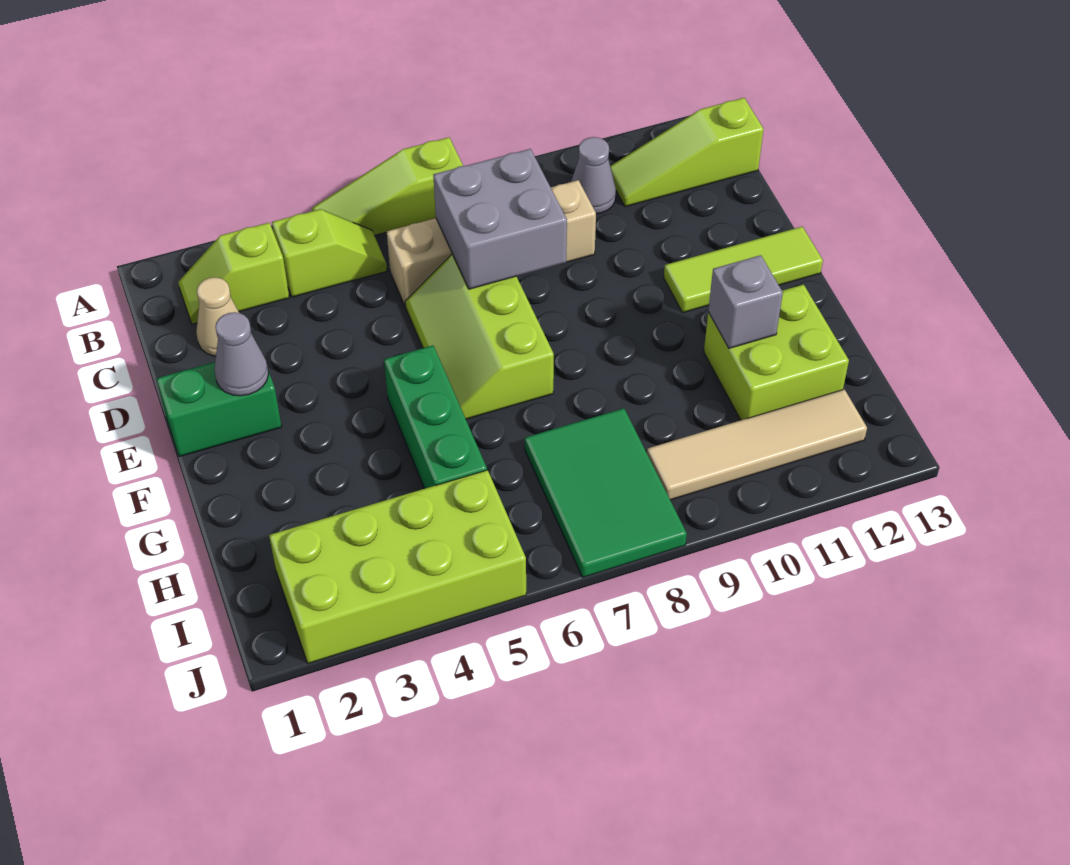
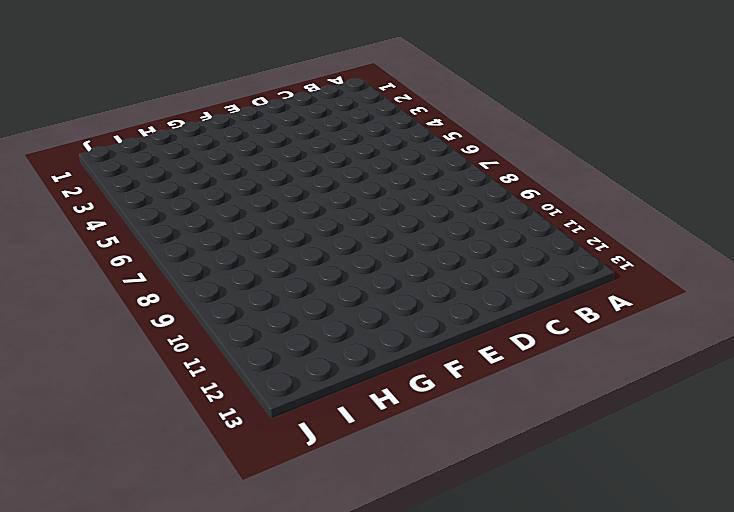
none -> lime 1x3 slope [312,137,463,235]
none -> lime 1x2 slope [178,223,289,324]
none -> lime 1x2 slope [272,209,387,297]

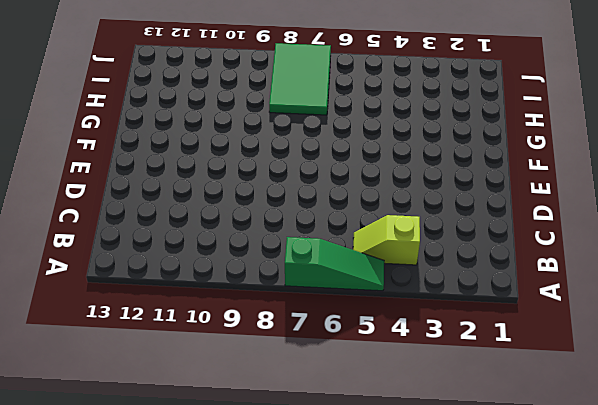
green 1x3 slope [285,237,384,291] -> lime 1x3 slope [312,137,463,235]
none -> lime 1x2 slope [178,223,289,324]
none -> grey 1x1 cone [571,137,616,214]
none -> lime 1x3 slope [610,98,764,207]

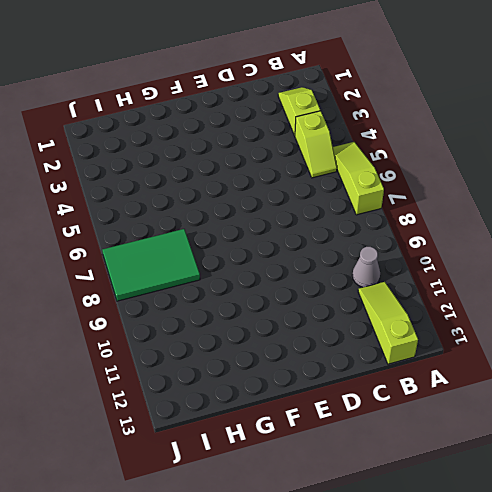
none -> tan 1x1 cone [196,277,239,356]
none -> tan 1x4 brick [387,180,596,307]
none -> lime 2x3 slope [405,254,554,419]

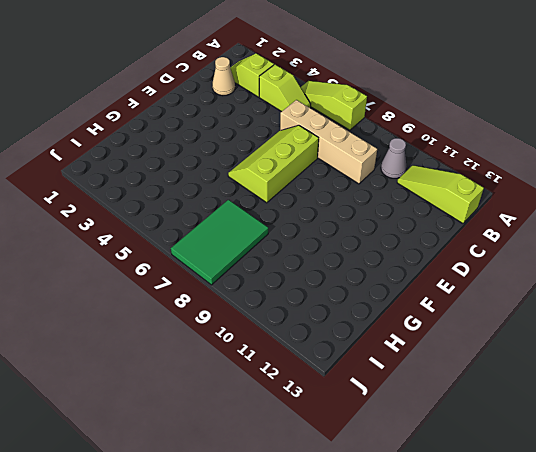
none -> green 1x2 brick [157,351,282,457]
none -> lime 1x3 tile [664,227,823,313]
none -> green 1x3 brick [384,346,487,489]

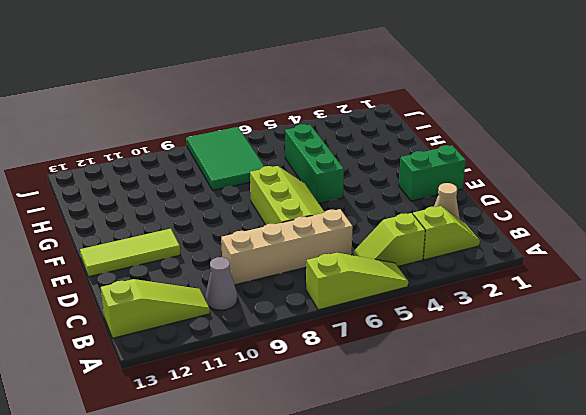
none -> lime 2x2 brick [704,285,849,420]
none -> lime 2x4 brick [269,470,526,663]
none -> tan 1x4 tile [647,389,867,500]

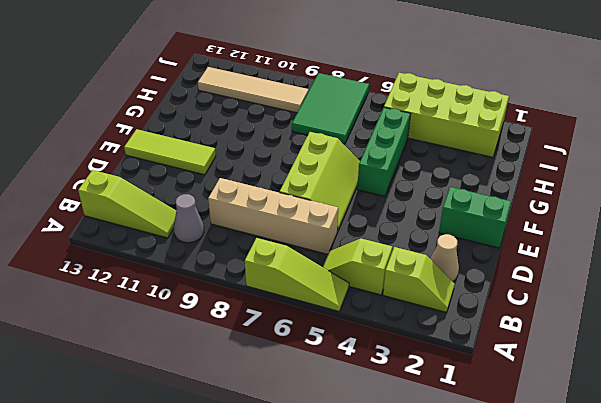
none -> lime 2x2 brick [704,285,849,420]
none -> grey 2x2 brick [433,149,567,289]
none -> grey 1x1 cone [214,312,269,396]

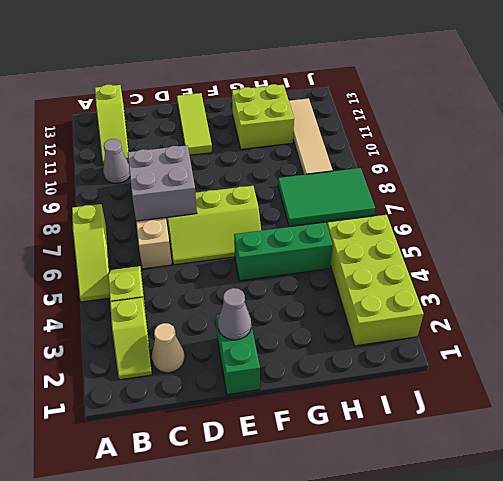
none -> grey 1x1 brick [708,255,783,348]

